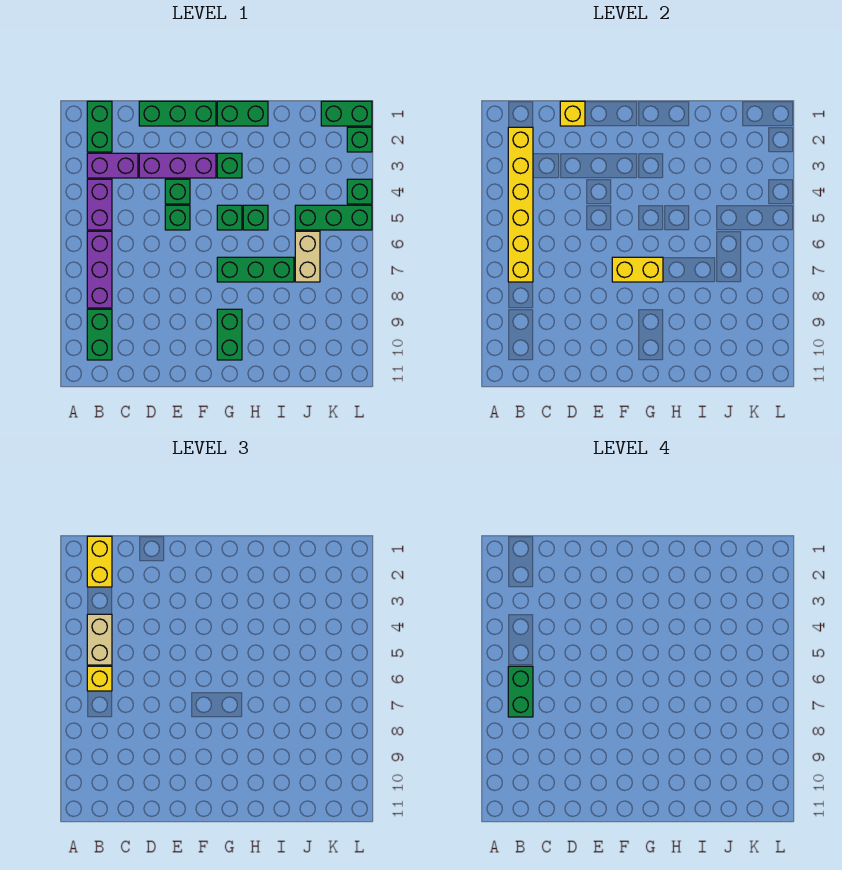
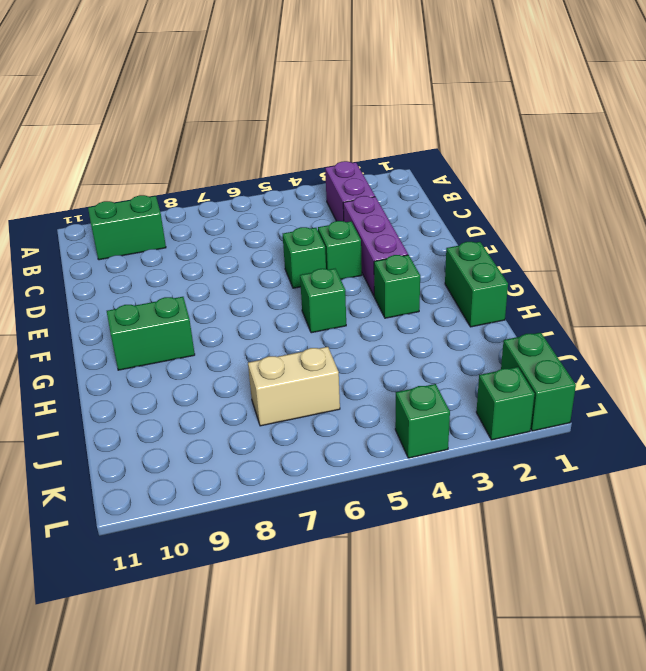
none -> green 1x2 brick [87,101,112,152]
none -> purple 1x2 brick [87,179,112,230]
none -> purple 1x3 brick [87,231,112,308]

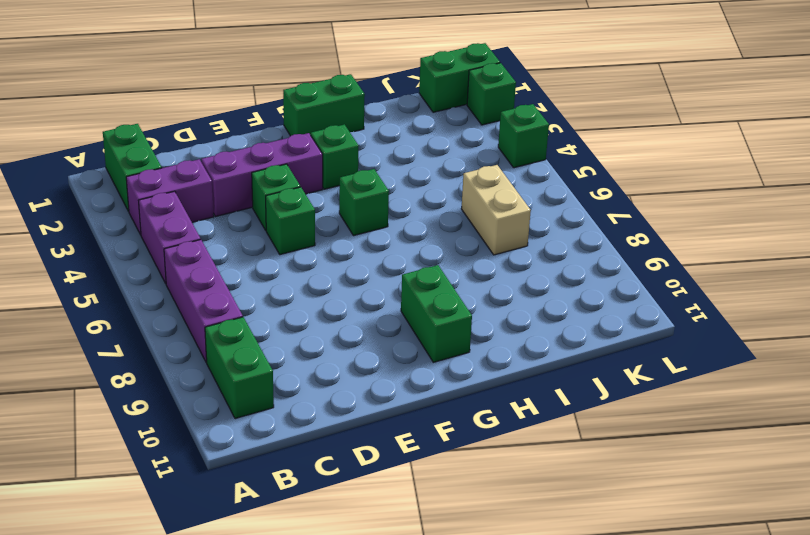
none -> green 1x3 brick [139,101,216,126]
none -> green 1x3 brick [217,257,294,282]
none -> green 1x1 brick [243,205,268,230]

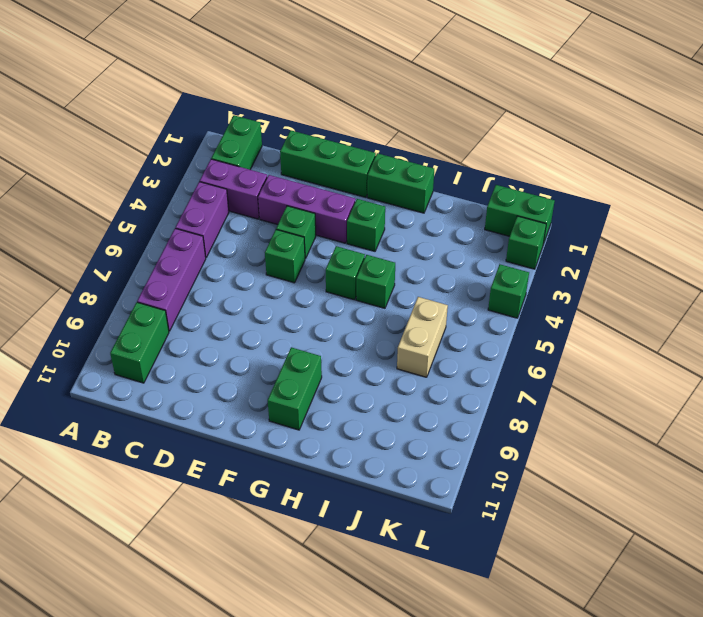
none -> green 1x3 brick [217,257,294,282]
none -> green 1x3 brick [295,205,372,230]
none -> yellow 1x6 brick [508,127,533,282]

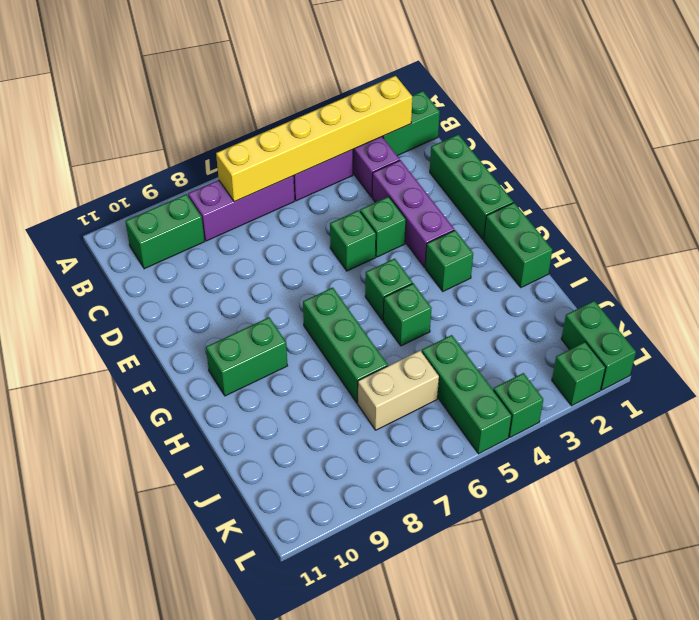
none -> yellow 1x1 brick [560,101,585,126]
none -> yellow 1x2 brick [612,257,663,282]
none -> yellow 1x2 brick [87,536,112,587]

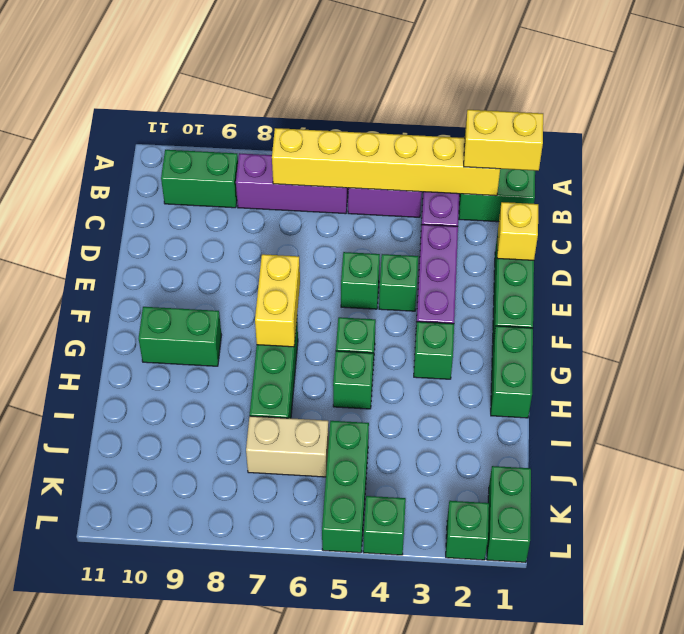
none -> tan 1x2 brick [87,614,112,665]
none -> yellow 1x1 brick [87,666,112,691]
none -> green 1x2 brick [508,666,533,717]

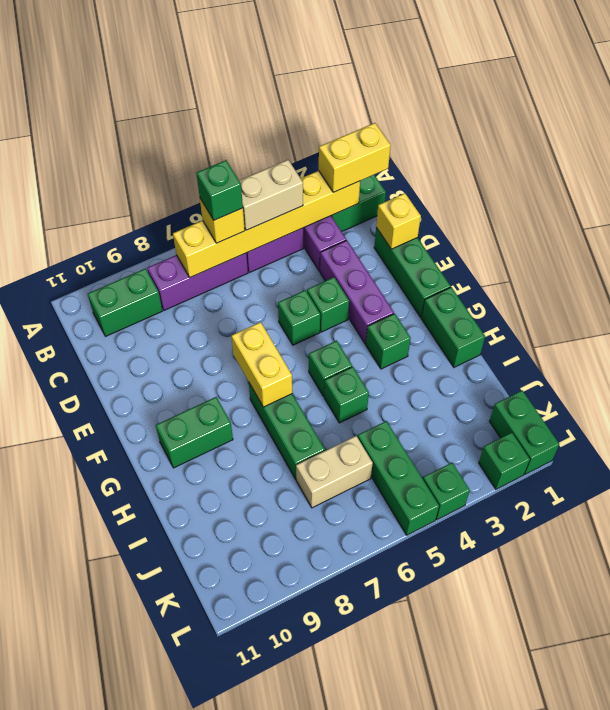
green 1x1 brick [197,160,243,220] -> green 1x2 brick [508,666,533,717]

